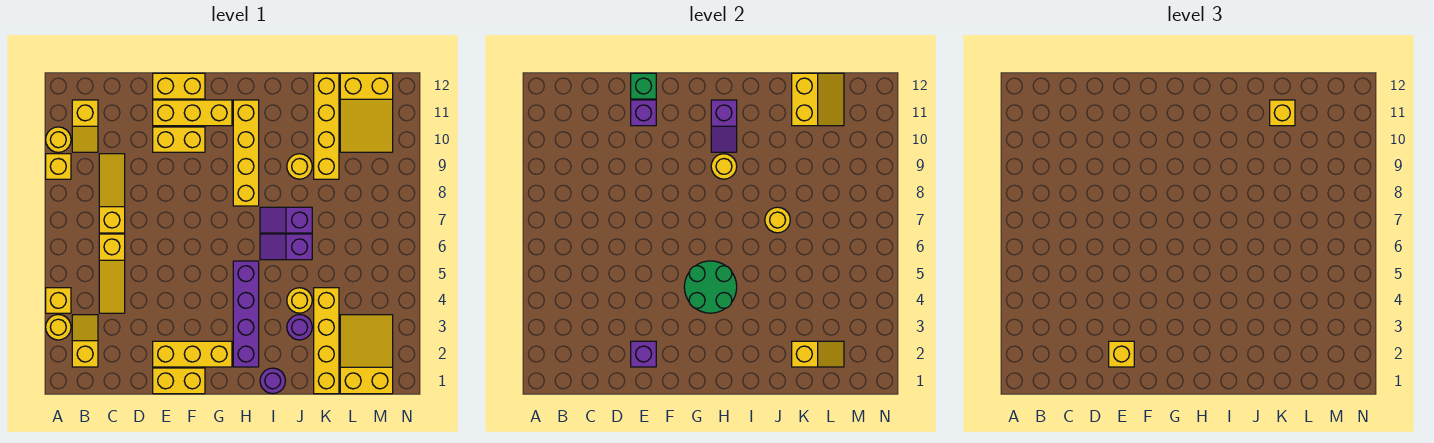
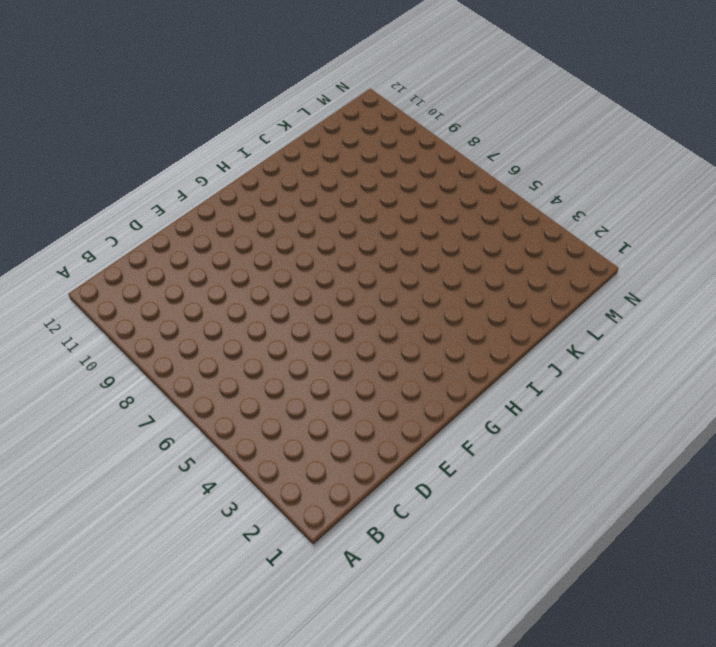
none -> yellow 1x1 round brick [46,315,71,340]
none -> yellow 1x1 brick [46,288,71,313]
none -> yellow 1x1 brick [46,154,71,179]
none -> yellow 1x1 round brick [46,127,71,152]

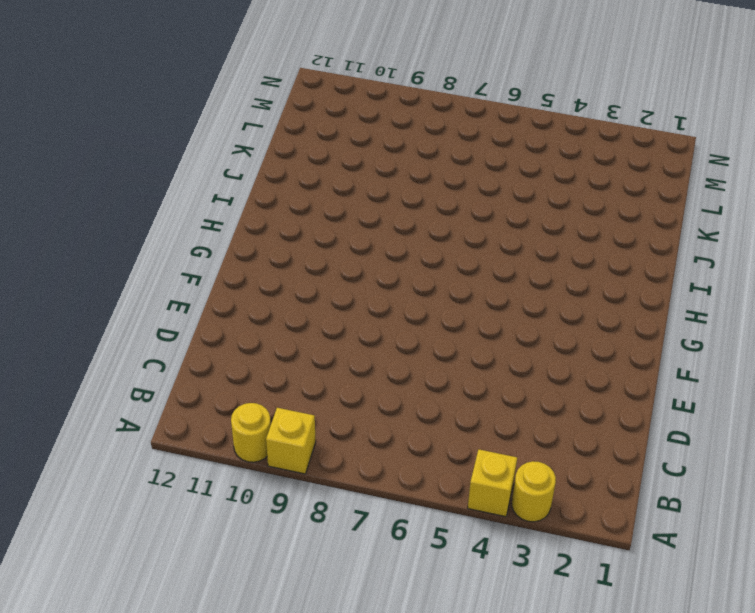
none -> yellow 1x2 slope [72,315,98,367]
none -> yellow 1x2 slope [72,100,98,152]
none -> yellow 1x3 slope [99,234,125,313]
none -> yellow 1x3 slope [99,154,125,233]

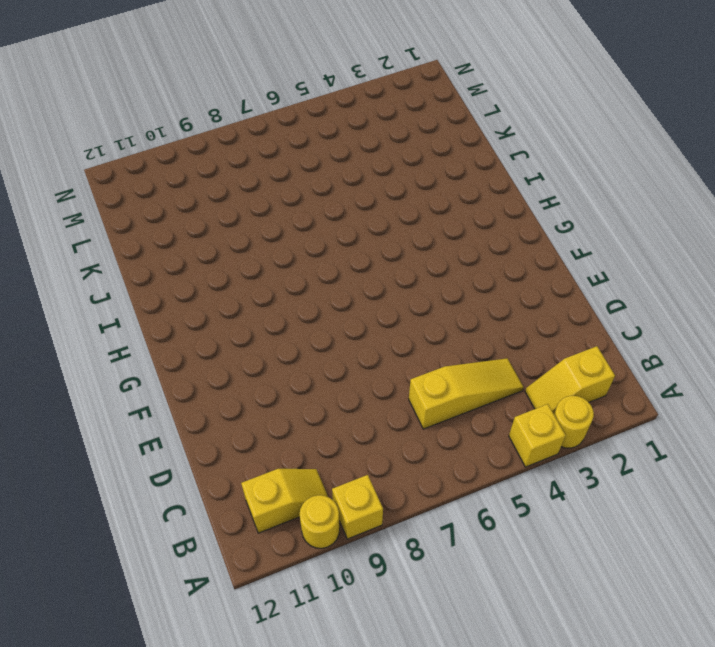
none -> yellow 1x3 slope [99,154,125,233]
none -> yellow 1x2 brick [153,368,205,394]
none -> yellow 1x3 brick [153,341,232,367]
none -> yellow 1x2 brick [153,127,205,152]

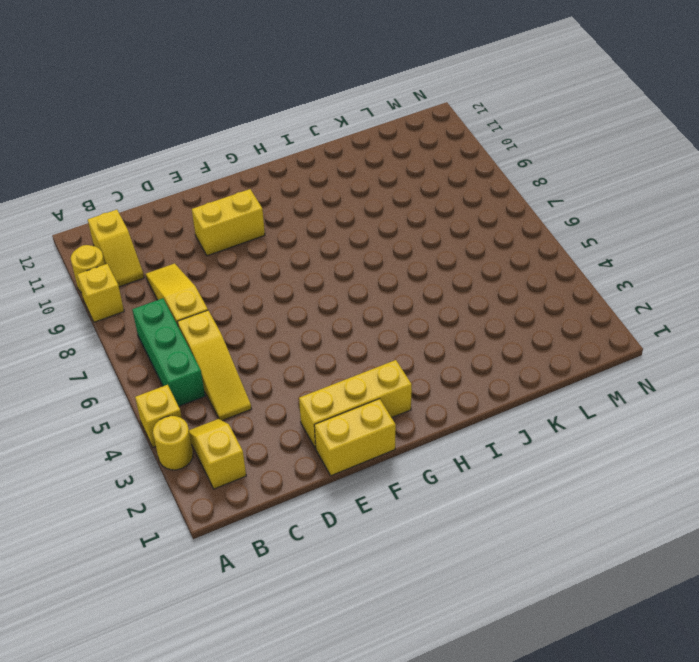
green 1x3 brick [132,298,205,406] -> none
none -> yellow 1x3 brick [153,100,232,126]
none -> yellow 1x2 brick [153,73,205,99]
none -> purple 1x4 brick [233,261,259,367]
none -> yellow 1x4 brick [233,100,259,206]

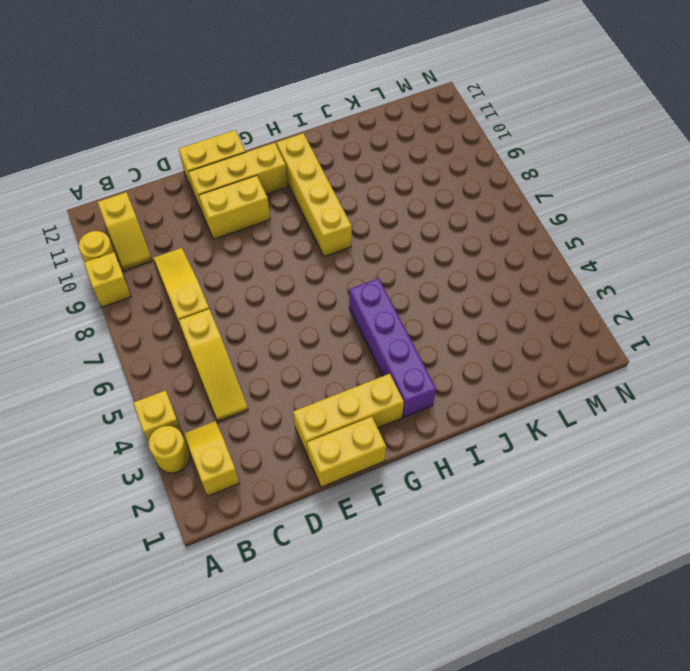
none -> purple 1x1 round brick [260,368,285,394]
none -> purple 1x2 slope [260,234,312,260]
none -> purple 1x2 slope [260,207,312,233]
none -> purple 1x1 round brick [287,315,312,340]

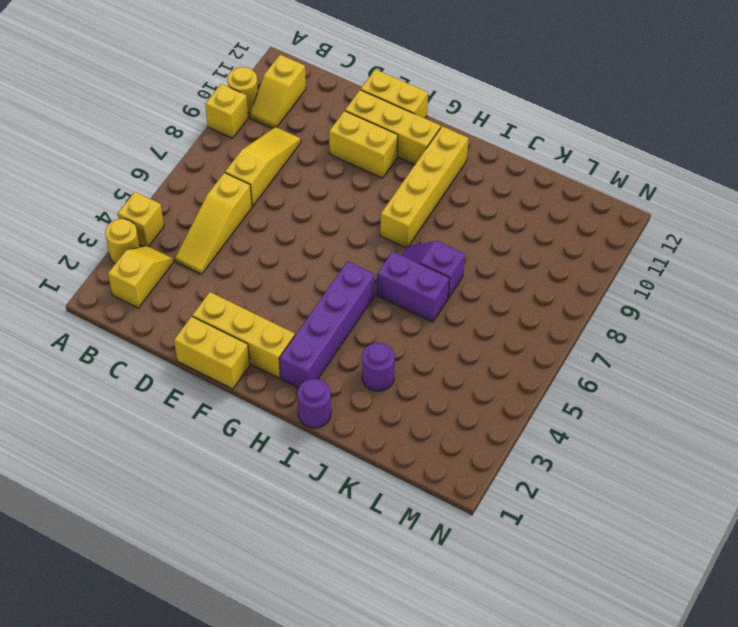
purple 1x2 brick [377,251,449,322] -> purple 1x2 slope [260,234,312,260]
none -> yellow 1x1 round brick [287,288,312,313]
none -> yellow 1x1 round brick [287,154,312,179]
none -> yellow 1x4 brick [314,288,339,394]
none -> yellow 1x4 brick [314,73,339,179]

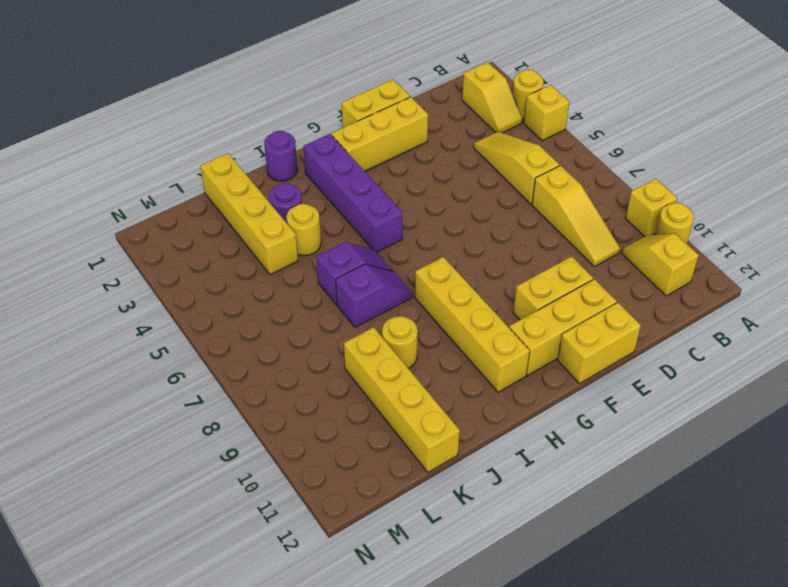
none -> yellow 2x3 slope [340,315,393,394]
none -> yellow 2x3 slope [340,73,393,152]
none -> purple 1x1 brick [631,341,656,367]
none -> purple 1x1 brick [631,100,656,126]

